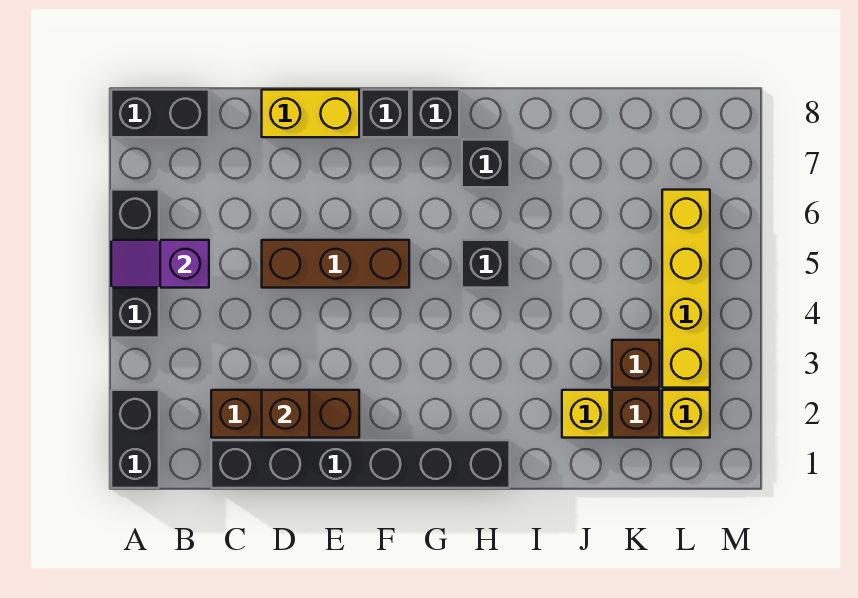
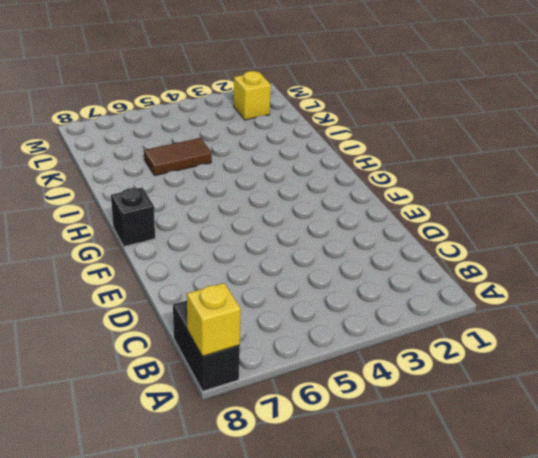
yellow 1x1 brick [187,283,241,356] -> yellow 1x1 brick moved to [562,390,610,438]
brown 1x2 tile [144,138,212,176] -> none
none -> black 1x2 brick [111,390,159,488]
none -> black 1x3 brick [111,190,159,338]
none -> black 1x6 brick [211,440,510,488]

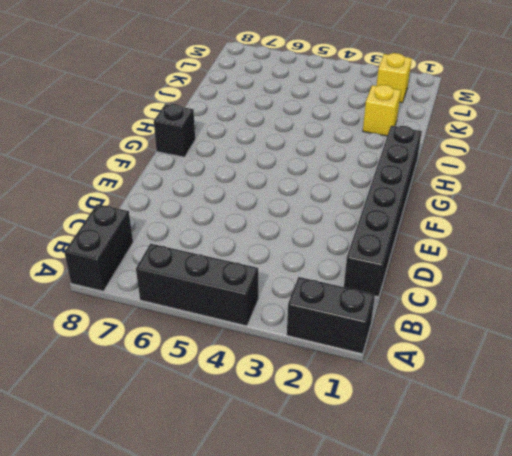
none -> brown 1x3 brick [211,390,359,438]
none -> brown 1x3 brick [262,240,409,288]
none -> yellow 1x2 brick [262,90,359,137]

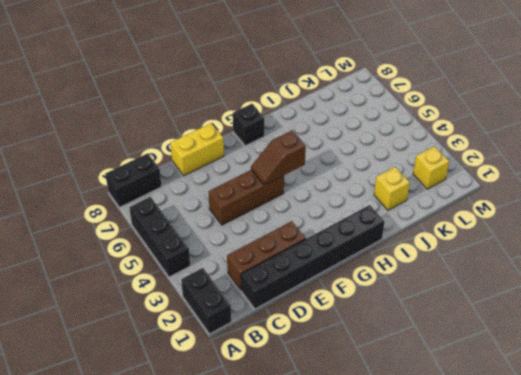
brown 1x2 slope [251,130,306,185] -> none
none -> black 1x1 brick [362,90,409,137]
none -> black 1x1 brick [462,240,510,288]
none -> black 1x1 brick [462,140,510,187]

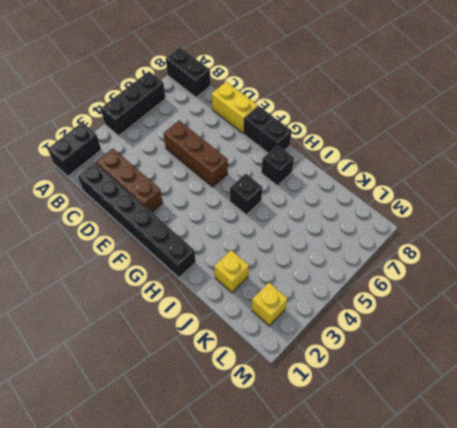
none -> brown 1x1 brick [612,390,660,438]
none -> brown 1x1 brick [612,340,660,388]
none -> yellow 1x4 brick [662,190,710,388]

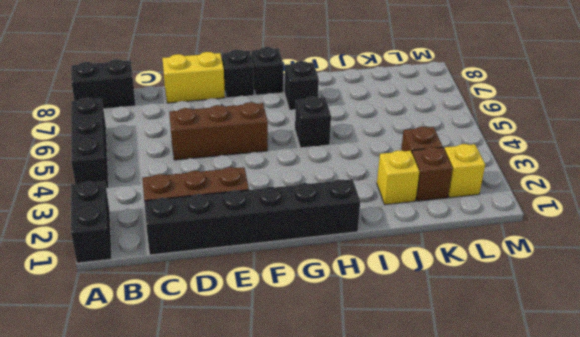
none -> yellow 1x4 brick [662,190,710,388]
none -> purple 1x2 slope [111,240,209,288]
none -> brown 1x1 brick [262,390,309,438]

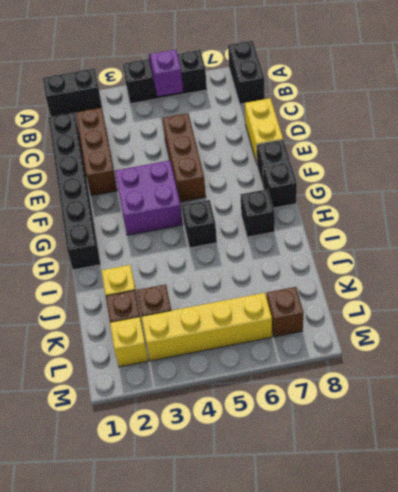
purple 2x2 brick [115,160,183,235] -> none
brown 1x1 brick [267,287,303,337] -> brown 1x1 brick moved to [262,390,309,438]

